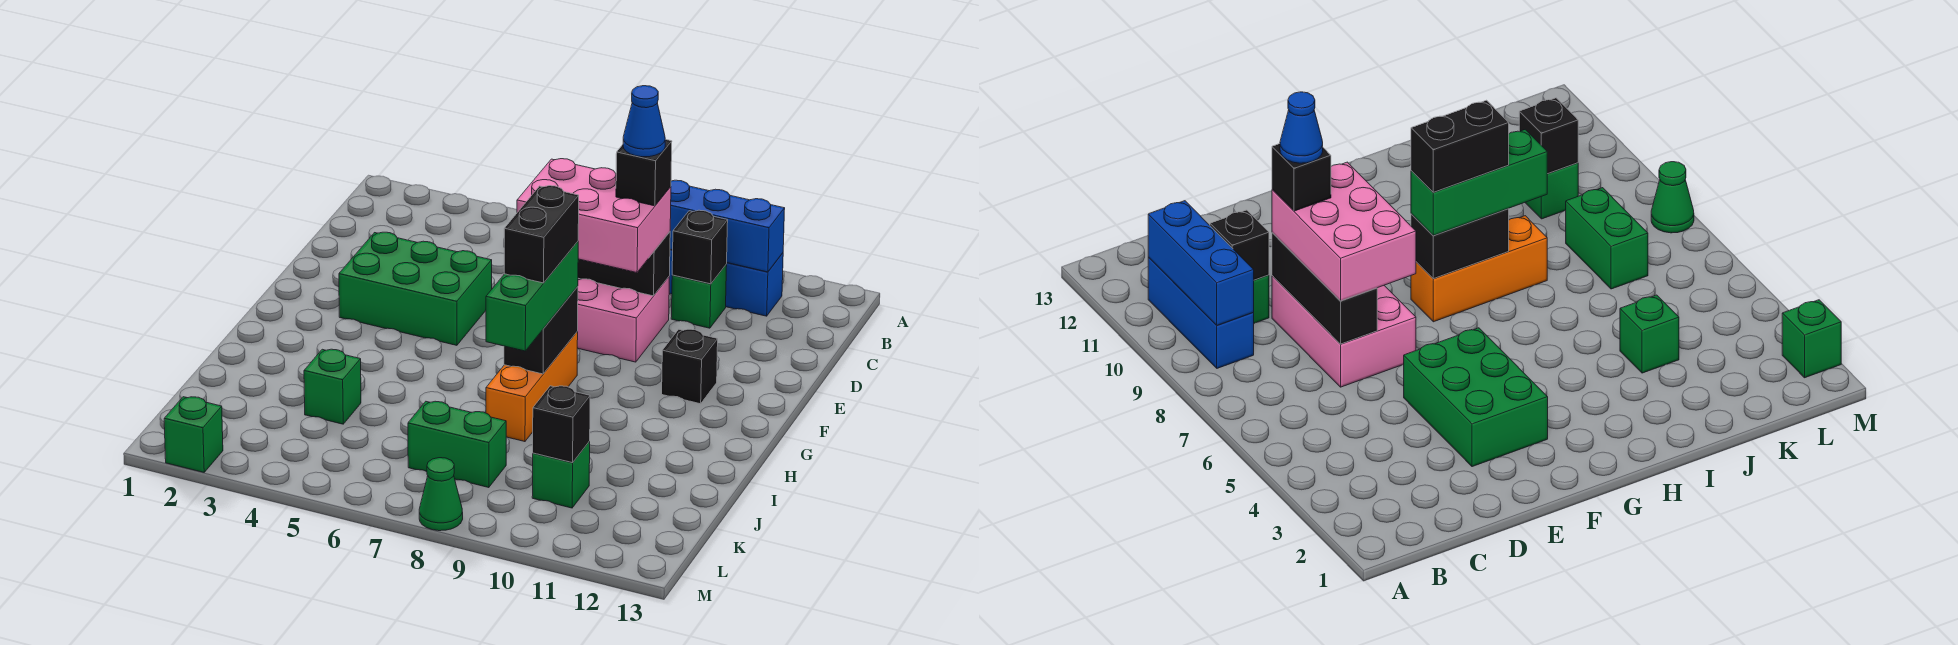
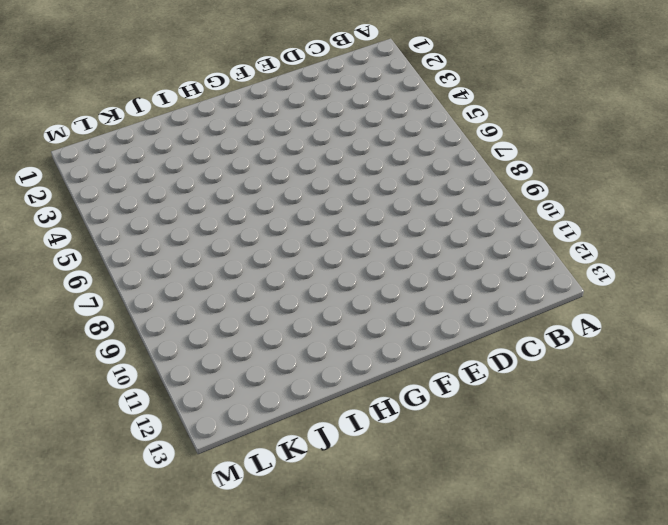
none -> blue 1x3 brick [669,250,783,316]
none -> green 1x1 brick [671,264,727,328]
none -> pink 2x3 brick [577,277,669,362]

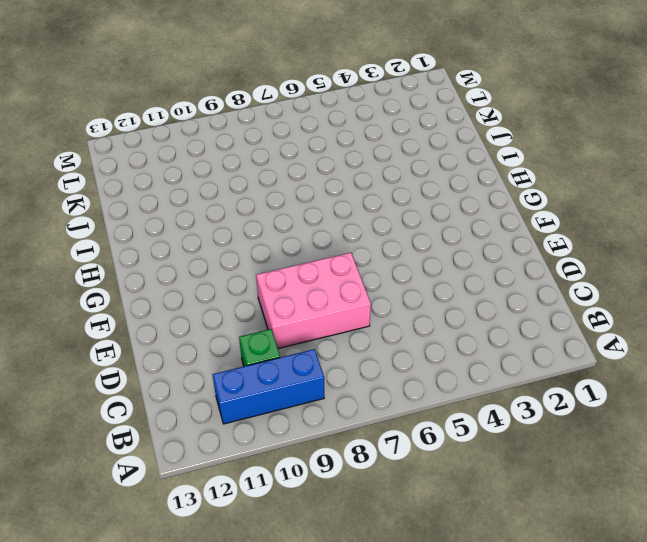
none -> green 2x3 brick [339,232,492,345]
none -> black 1x1 brick [662,329,718,404]
none -> orange 1x3 brick [486,332,578,442]

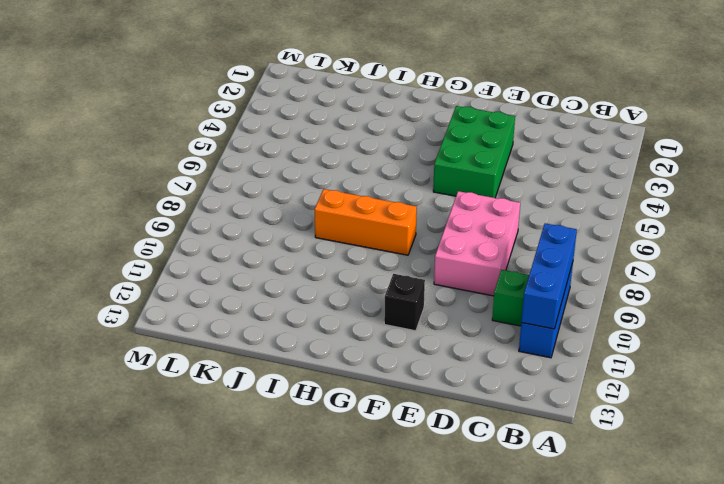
none -> green 1x1 brick [304,349,361,424]
none -> green 1x2 brick [408,401,506,488]
none -> green 1x1 brick [532,442,590,508]

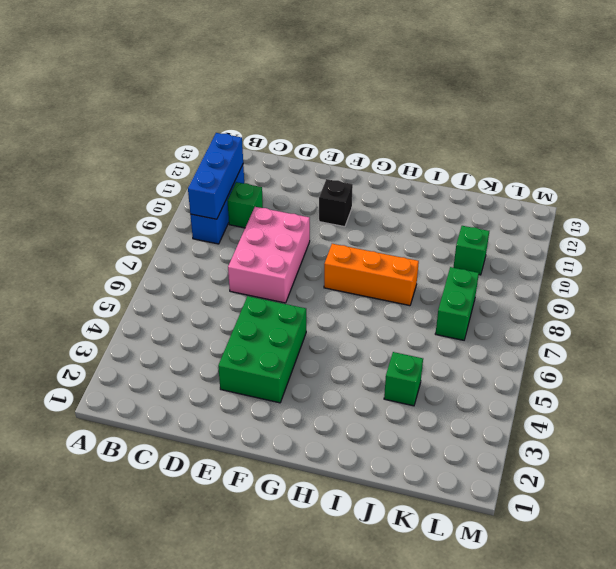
none -> green 1x1 brick [164,397,223,472]
none -> green 1x1 cone [419,458,463,531]
none -> black 1x1 brick [672,210,728,284]

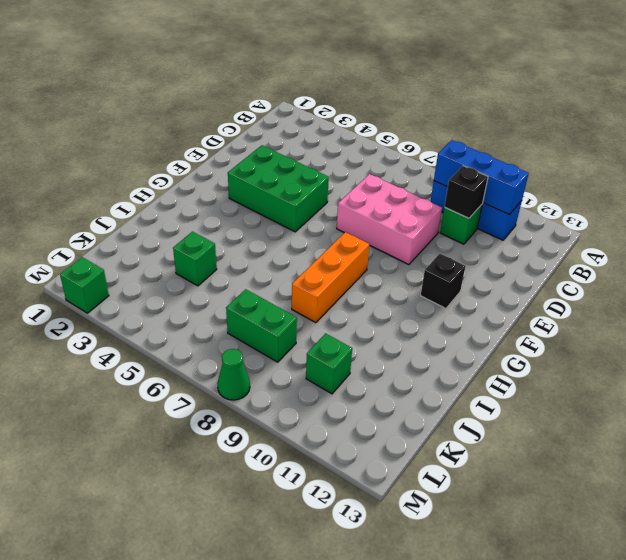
none -> black 1x3 brick [578,232,670,296]
none -> black 1x2 brick [504,287,578,374]
none -> black 1x1 brick [533,386,590,463]

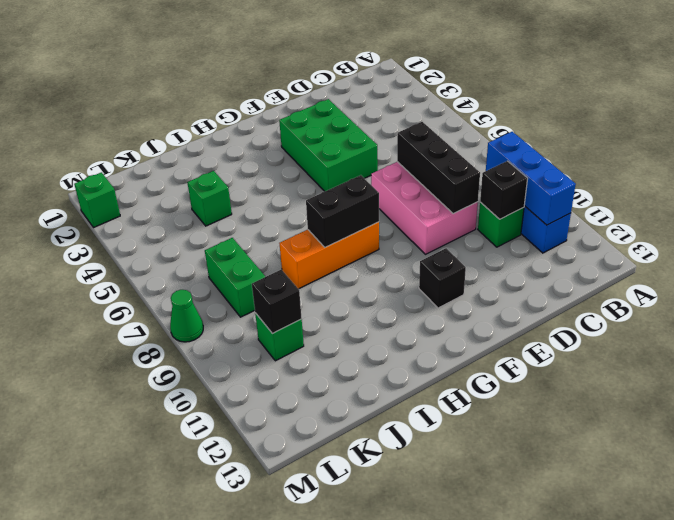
none -> pink 2x3 brick [517,159,671,273]
none -> green 1x3 brick [486,242,578,351]
none -> black 1x1 brick [616,139,672,206]

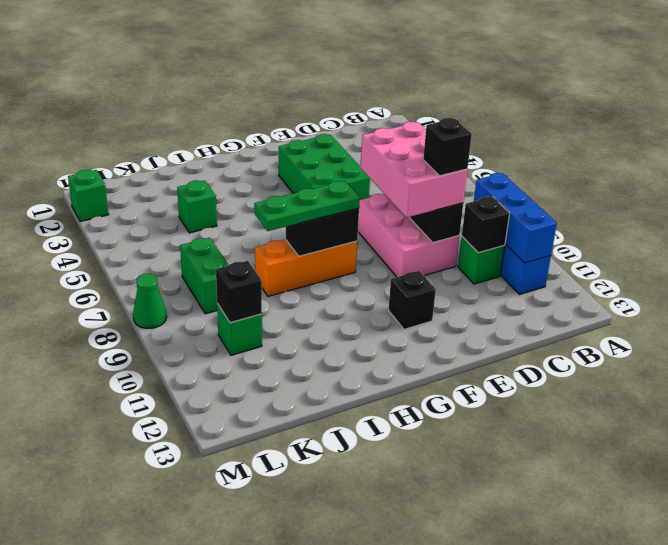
green 1x3 plate [254,181,360,231] -> green 1x3 brick [486,242,578,351]
none -> black 1x2 brick [504,186,579,283]
none -> blue 1x1 cone [623,86,665,157]

